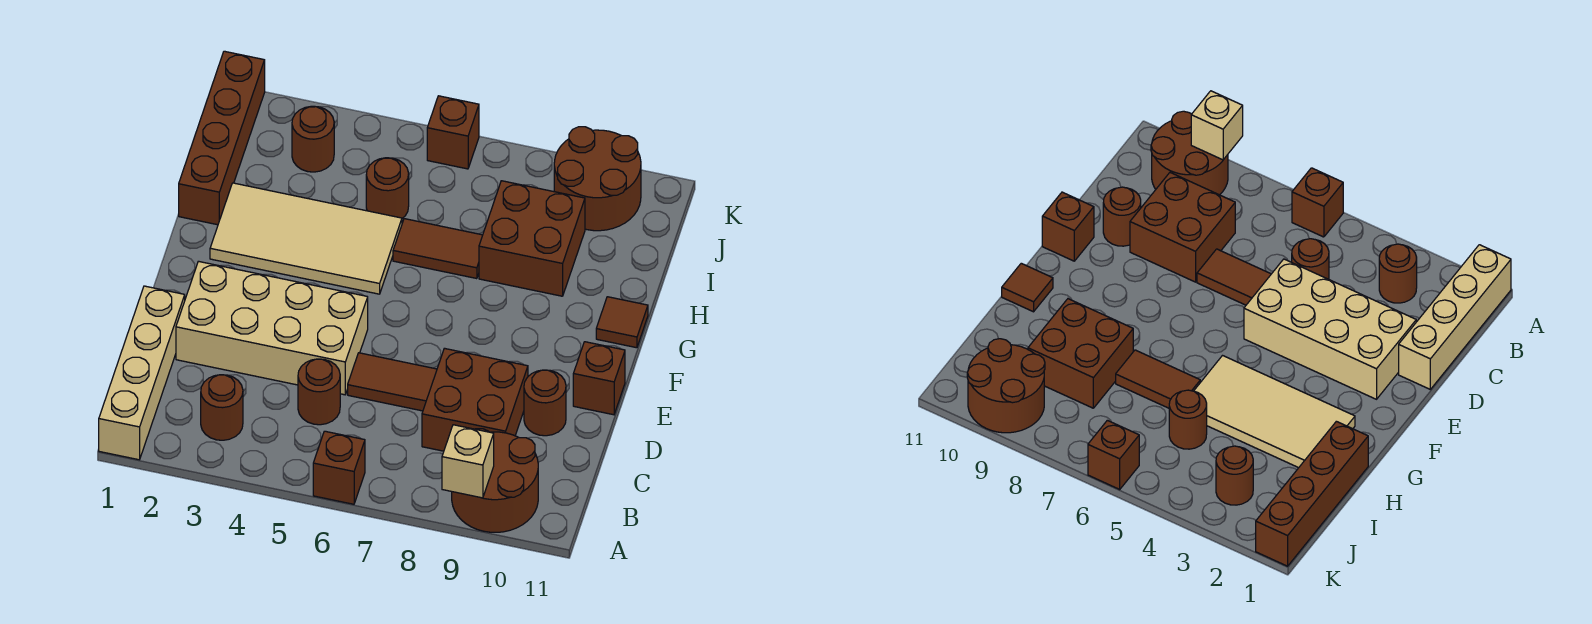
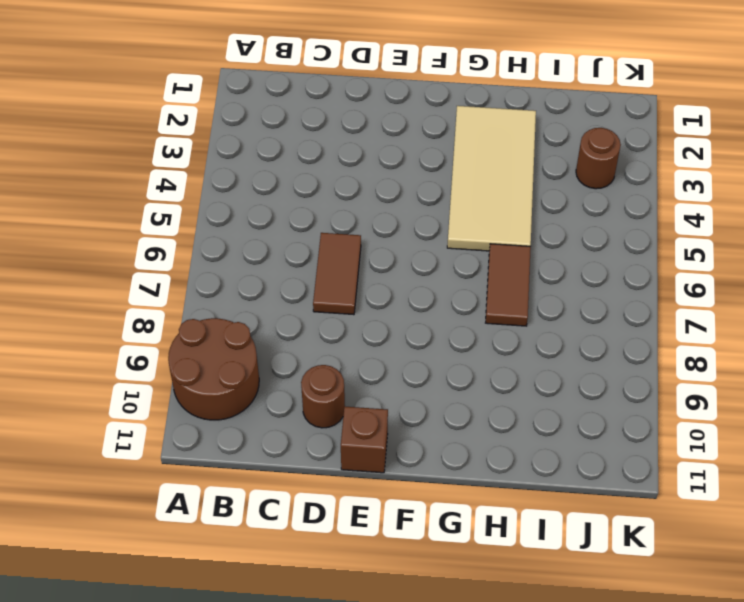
none -> tan 1x4 brick [99,286,185,460]
none -> brown 1x1 brick [313,431,365,504]
none -> brown 1x1 round brick [201,375,243,440]

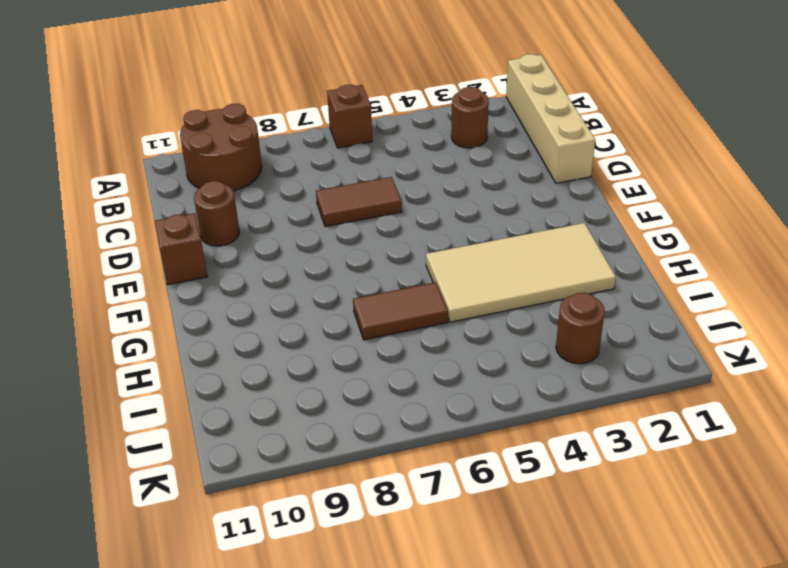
none -> brown 1x1 round brick [298,359,340,425]
none -> brown 2x2 brick [422,348,528,451]
none -> tan 2x4 brick [176,261,368,395]

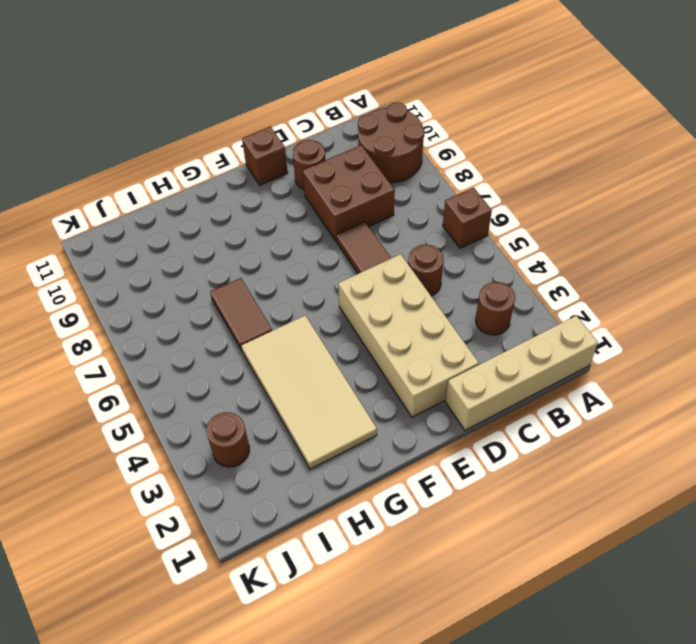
none -> brown 1x1 tile [596,297,648,348]
none -> brown 1x4 brick [179,51,265,225]
none -> brown 2x2 brick [479,181,585,296]

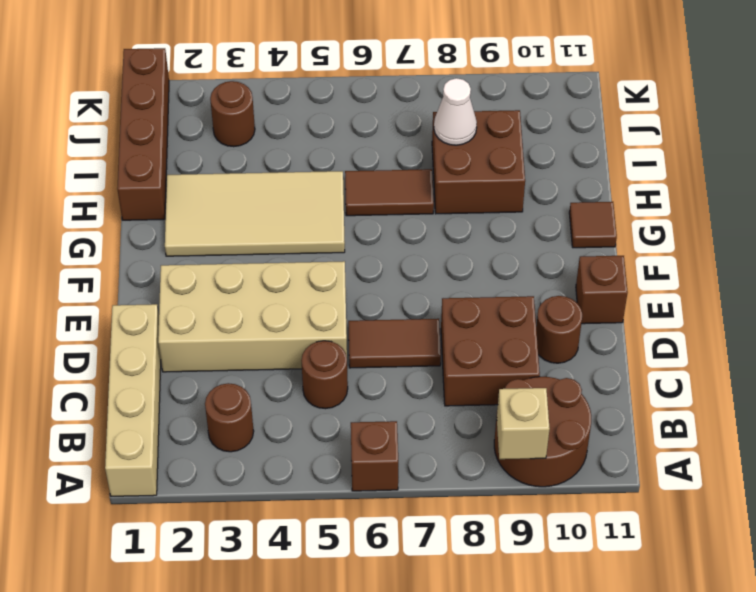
white 1x1 cone [434,78,477,145] -> none
none -> brown 1x1 round brick [366,158,409,218]
none -> brown 2x2 round brick [554,127,641,231]
none -> brown 1x1 brick [427,96,479,169]

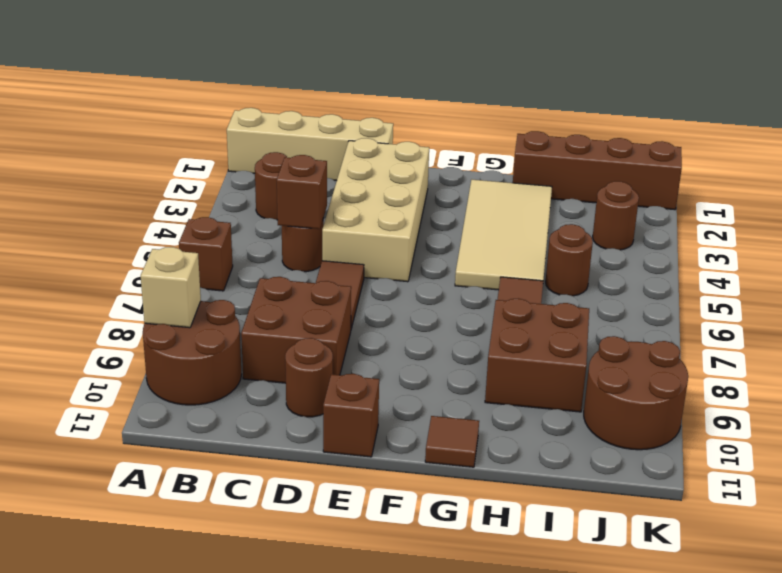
brown 1x1 brick [277,155,327,229] -> brown 1x1 brick moved to [427,96,479,169]

